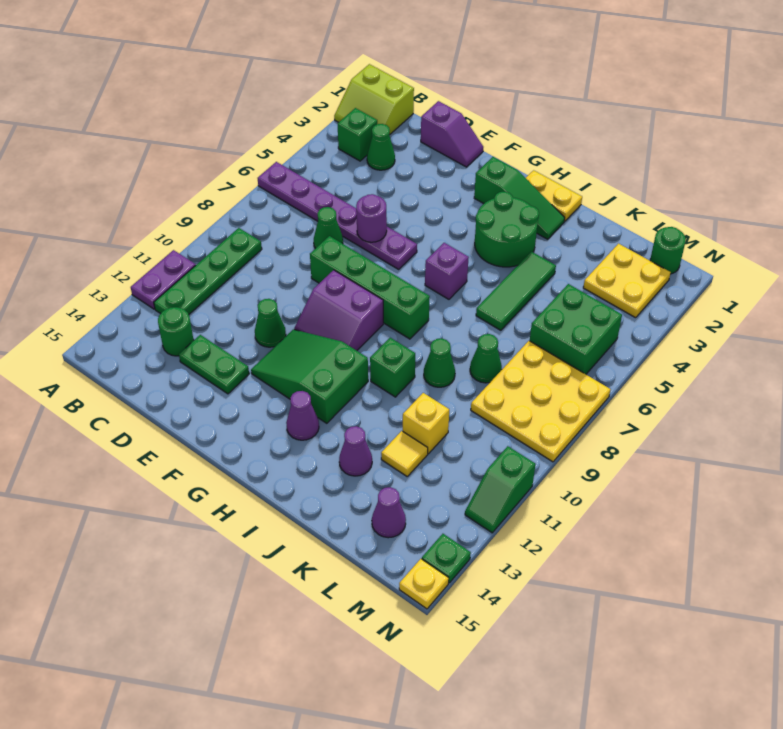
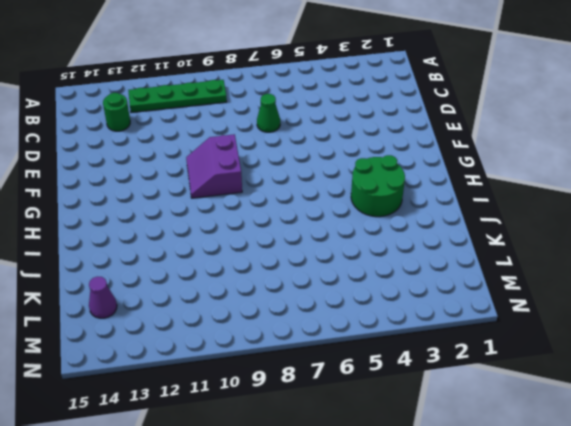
none -> lime 2x2 slope [334,64,414,134]
none -> purple 1x6 plate [258,162,417,269]
none -> purple 1x2 plate [131,250,196,309]
none -> green 1x1 brick [338,108,377,161]

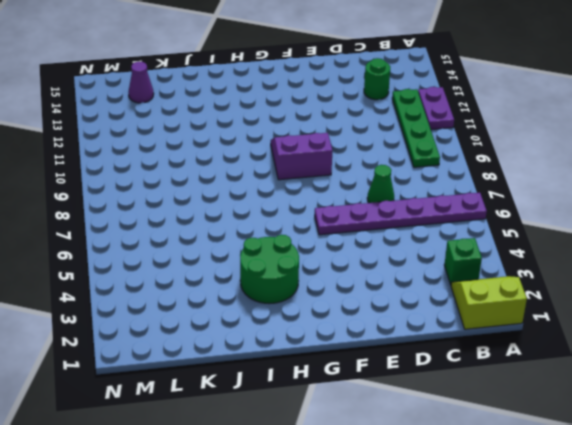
none -> green 1x1 cone [367,124,395,170]
none -> purple 1x2 slope [421,101,483,167]
none -> green 1x2 plate [179,335,249,394]
none -> green 1x4 brick [310,236,430,339]

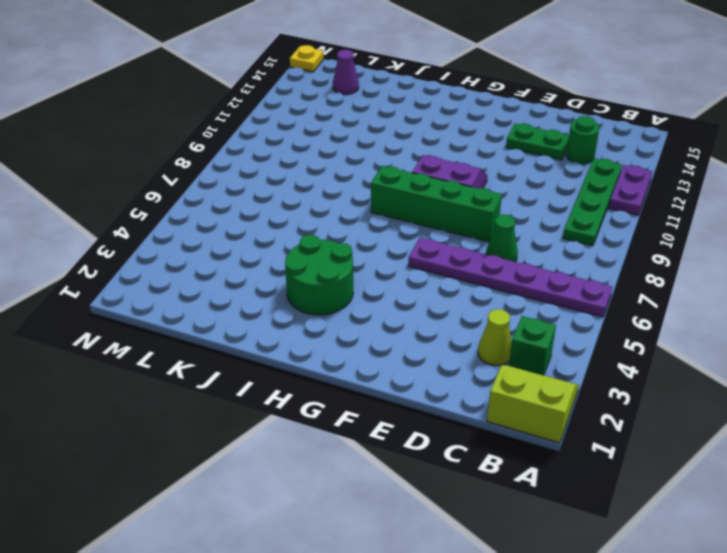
lime 1x1 cone [478,309,512,365] -> green 1x1 cone [367,124,395,170]
none -> purple 1x2 slope [421,101,483,167]
none -> green 1x1 cone [255,299,286,347]
none -> green 2x3 slope [251,329,368,423]
none -> green 1x3 slope [474,157,565,239]

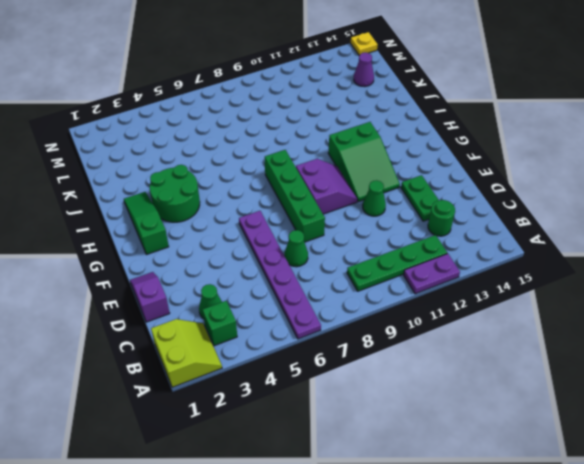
none -> yellow 1x2 plate [526,170,582,221]
none -> purple 1x1 brick [425,243,469,299]
none -> purple 1x1 cone [286,391,319,440]
none -> green 1x1 brick [370,338,415,397]

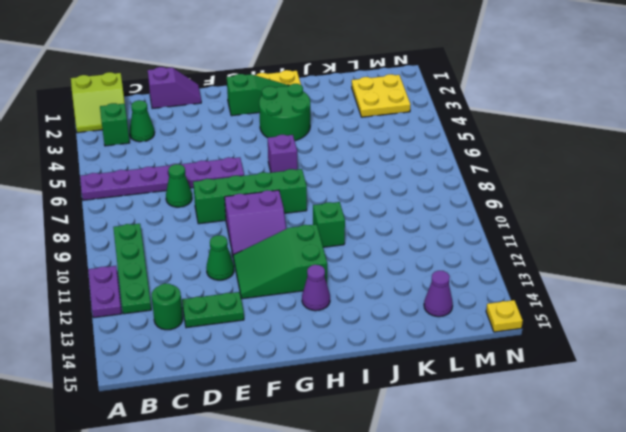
none -> green 1x3 tile [476,252,556,330]
none -> green 1x1 cone [424,338,455,387]
none -> purple 1x1 cone [339,426,372,476]
none -> green 1x1 cone [470,334,502,383]

